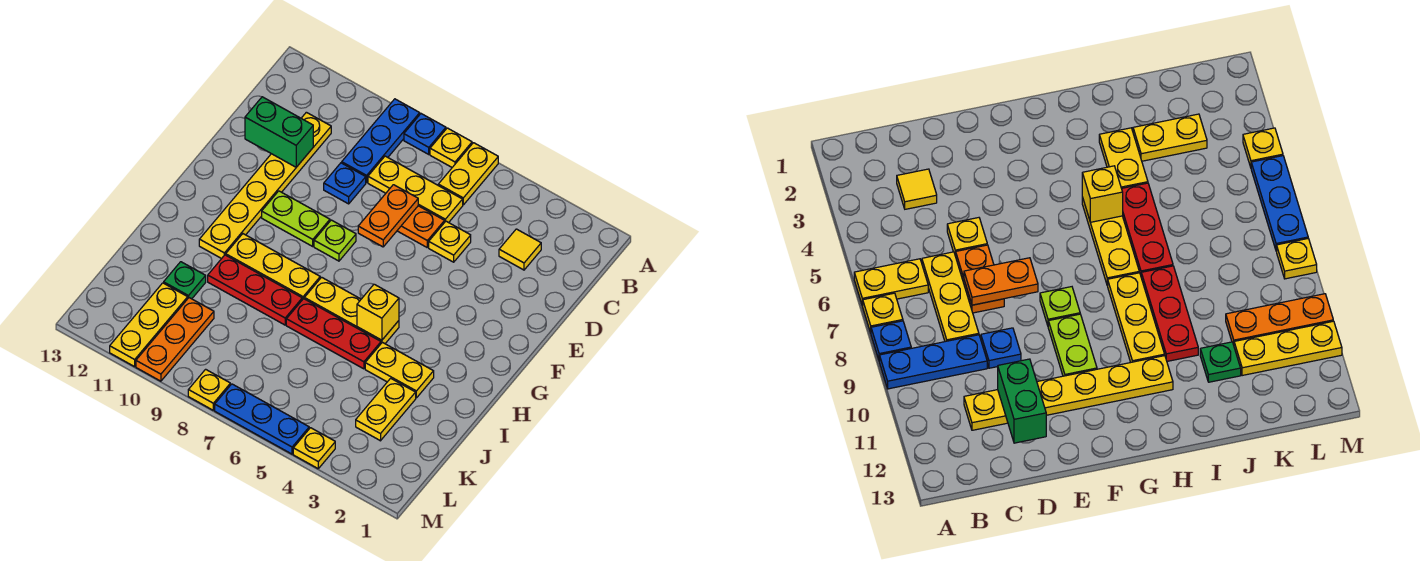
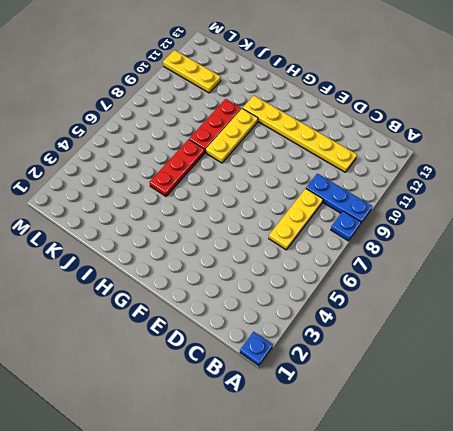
blue 1x1 plate [240,332,273,366] -> blue 1x1 plate moved to [324,163,366,204]
none -> yellow 1x2 plate [438,143,498,205]
none -> yellow 1x1 plate [430,128,472,167]
none -> yellow 1x1 tile [499,229,541,270]

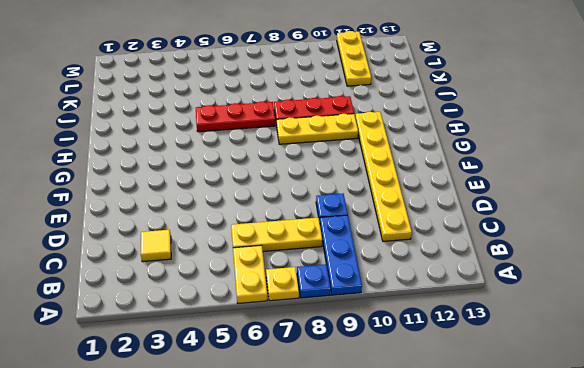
none -> yellow 1x1 plate [429,221,471,262]
none -> orange 1x2 plate [397,206,445,247]
none -> lime 1x1 plate [314,220,356,261]

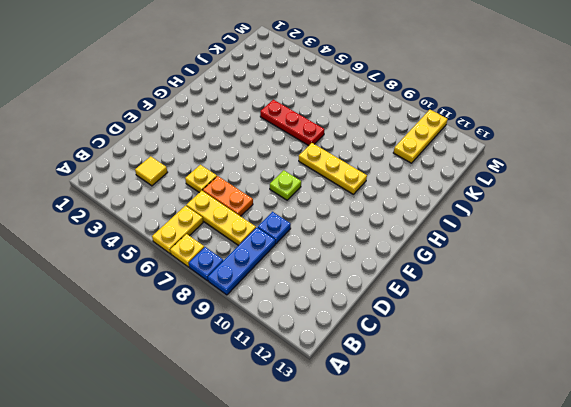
none -> yellow 1x6 plate [199,112,331,259]
none -> lime 1x2 plate [262,191,330,246]
none -> yellow 1x3 plate [304,277,399,343]

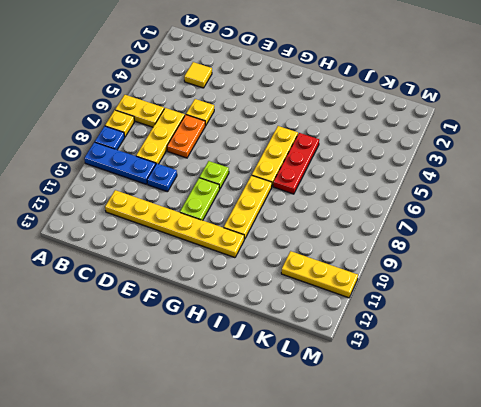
none -> yellow 1x2 plate [365,342,434,398]
none -> red 1x3 plate [208,255,302,325]
none -> yellow 1x2 plate [356,378,416,441]

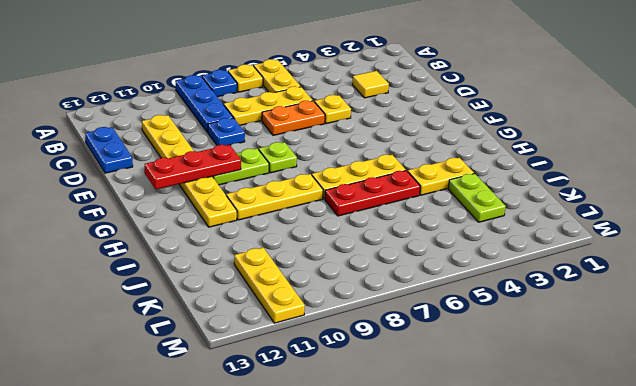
blue 1x2 plate [85,127,133,173] -> none
red 1x3 plate [145,145,241,189] -> red 1x3 plate moved to [208,255,302,325]
lime 1x2 plate [448,174,506,222] -> yellow 1x2 plate [356,378,416,441]
none -> green 1x1 plate [164,262,206,299]
none -> orange 1x3 plate [136,298,214,381]
none -> yellow 1x1 plate [293,428,335,468]

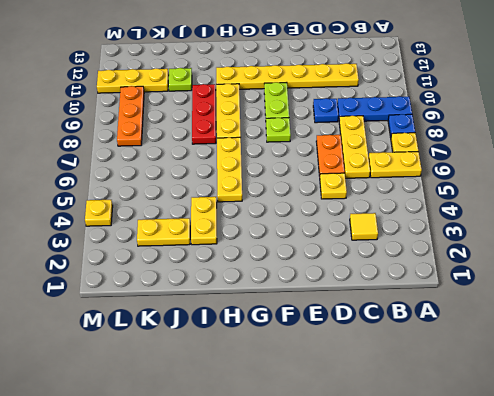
lime 1x1 plate [169,68,192,91] -> green 1x1 plate [164,262,206,299]
orange 1x3 plate [117,86,144,146] -> orange 1x3 plate turned to [136,298,214,381]
none -> red 1x3 plate [286,299,381,369]
none -> blue 1x3 plate [215,384,309,454]
none -> yellow 1x1 plate [188,369,230,410]

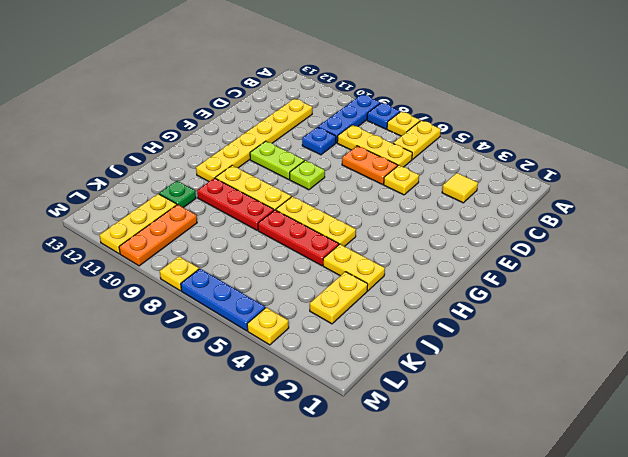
none -> orange 1x2 plate [358,185,418,247]
none -> green 1x2 brick [245,97,313,167]
none -> yellow 1x1 brick [357,284,399,340]

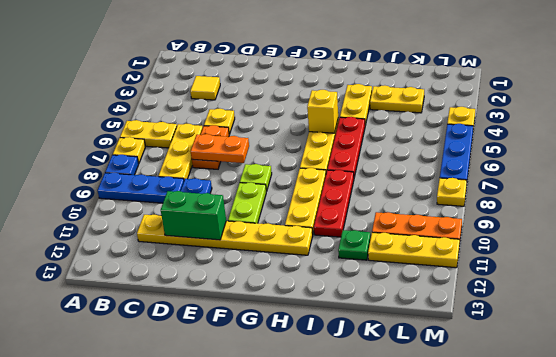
green 1x2 brick [161,191,226,240] -> green 1x2 brick turned to [245,97,313,167]

